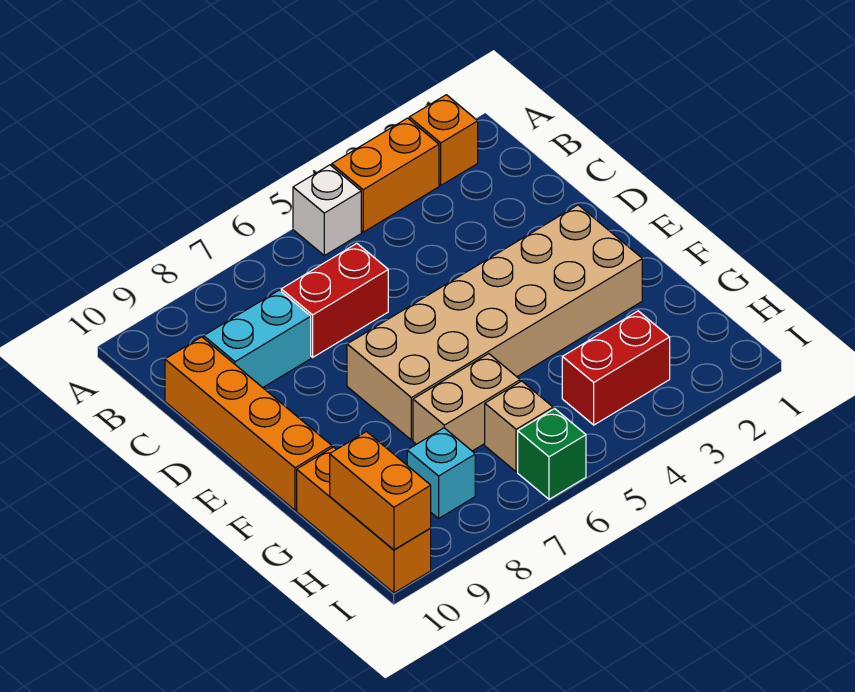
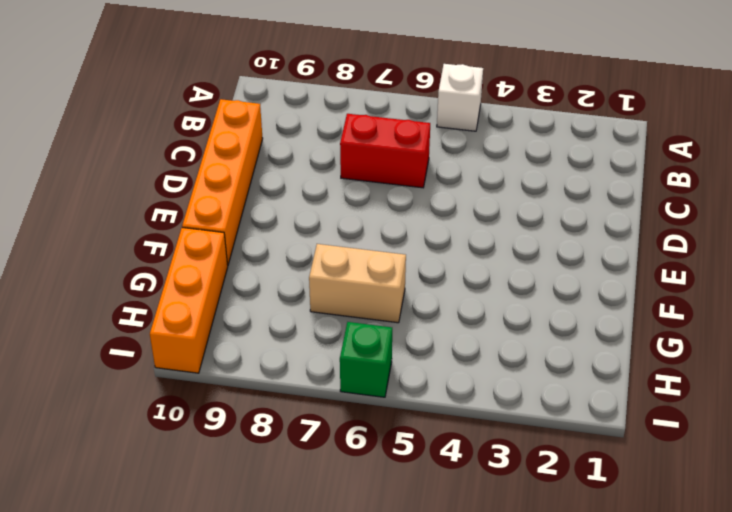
none -> orange 1x1 brick [409,95,478,185]
none -> orange 1x2 brick [332,118,439,232]
none -> cyan 1x2 brick [204,290,311,388]

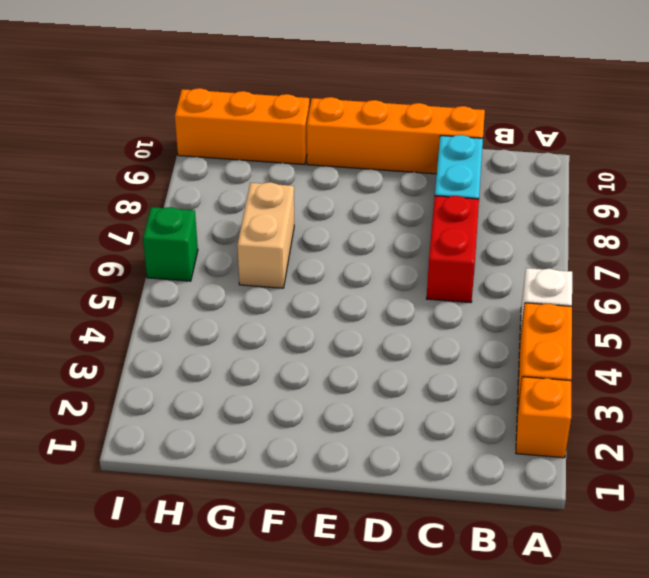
none -> tan 2x6 brick [347,205,642,440]
none -> red 1x2 brick [562,311,670,425]
none -> tan 1x1 brick [485,381,553,472]

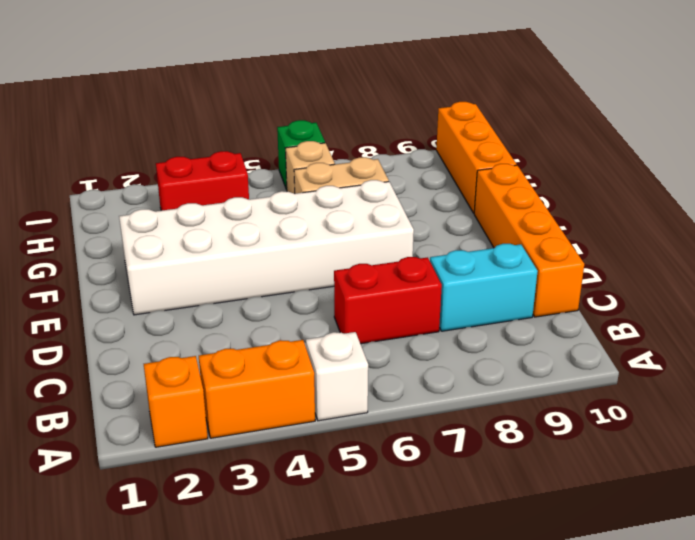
white 2x6 brick [119,180,414,315] -> tan 2x6 brick [347,205,642,440]
none -> cyan 1x1 brick [407,428,475,518]
none -> orange 1x2 brick [330,432,431,550]

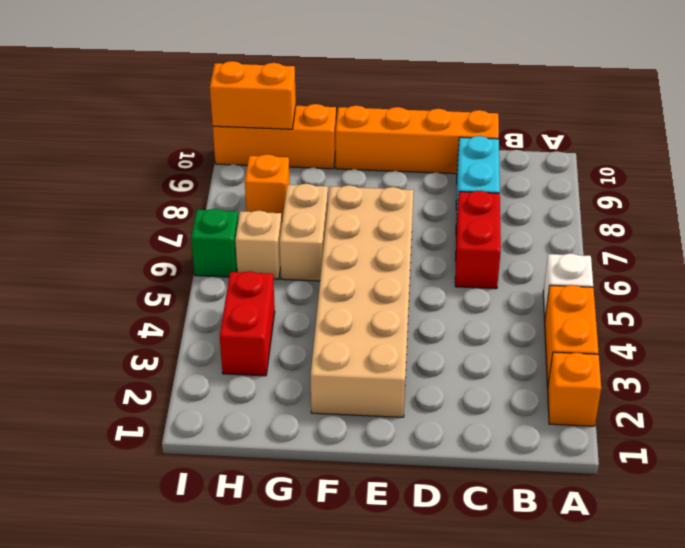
orange 1x1 brick [245,154,290,220] -> cyan 1x1 brick [407,428,475,518]

